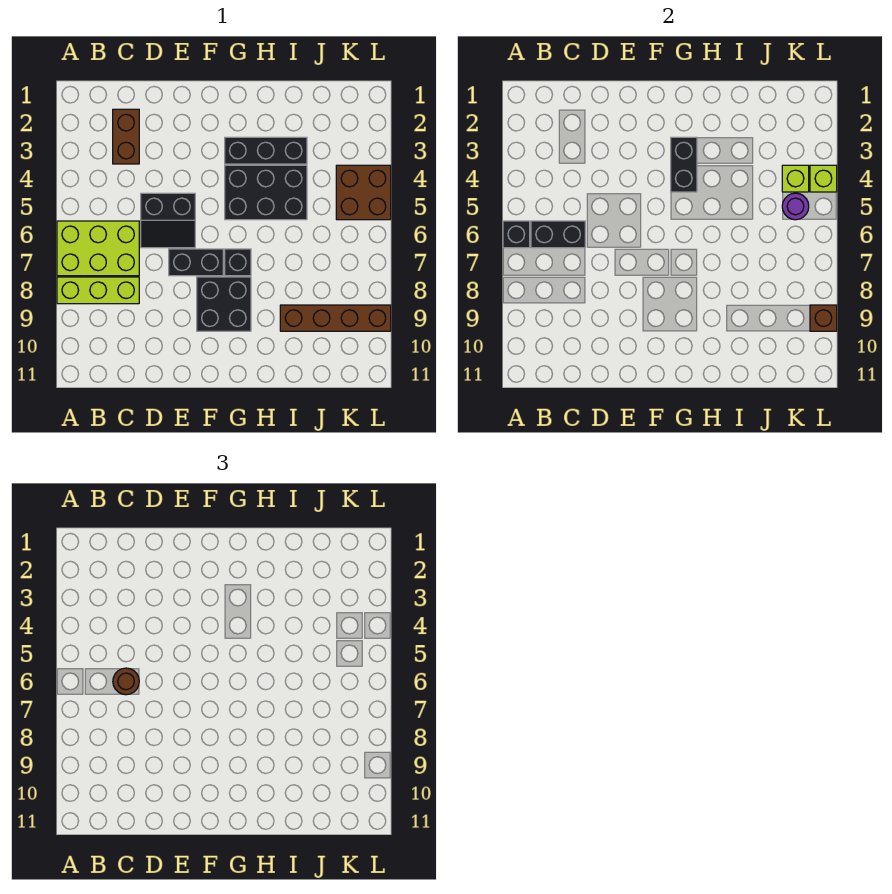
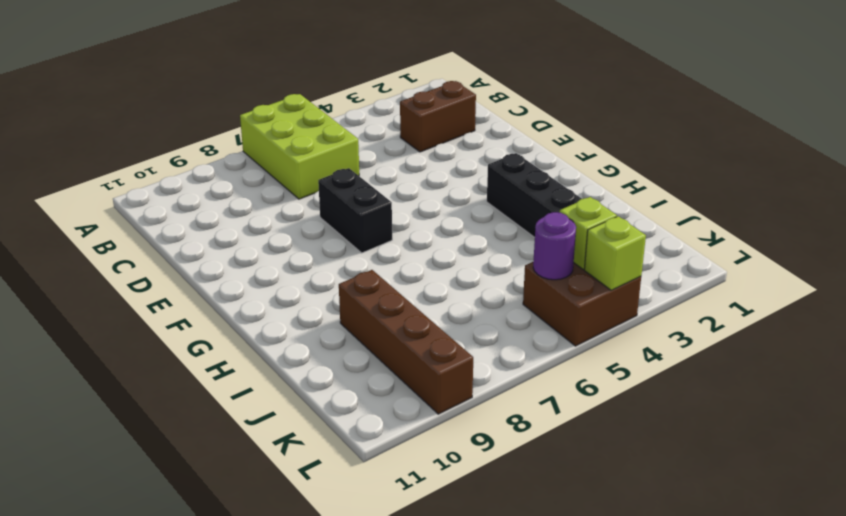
none -> lime 1x3 brick [57,277,139,304]
none -> black 2x2 slope [141,193,195,248]
none -> black 2x2 brick [197,277,251,331]

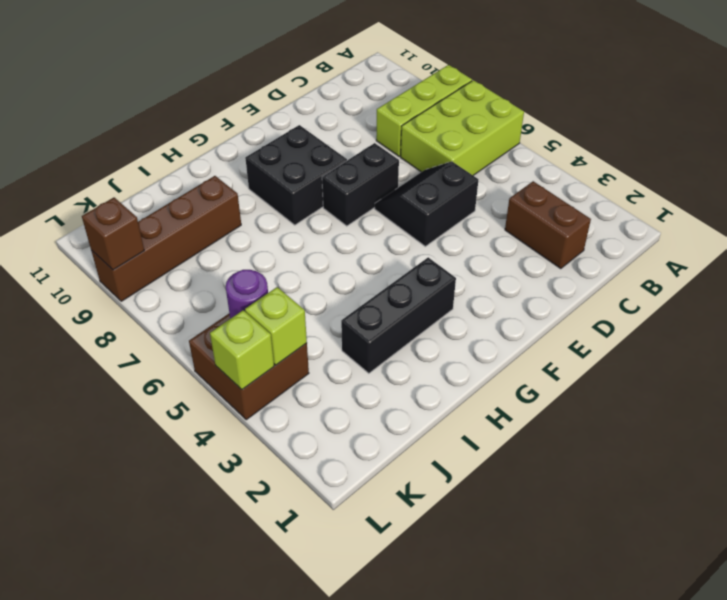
none -> black 2x3 brick [225,165,307,220]
none -> black 1x1 brick [225,249,251,276]
none -> black 1x1 brick [503,221,530,248]

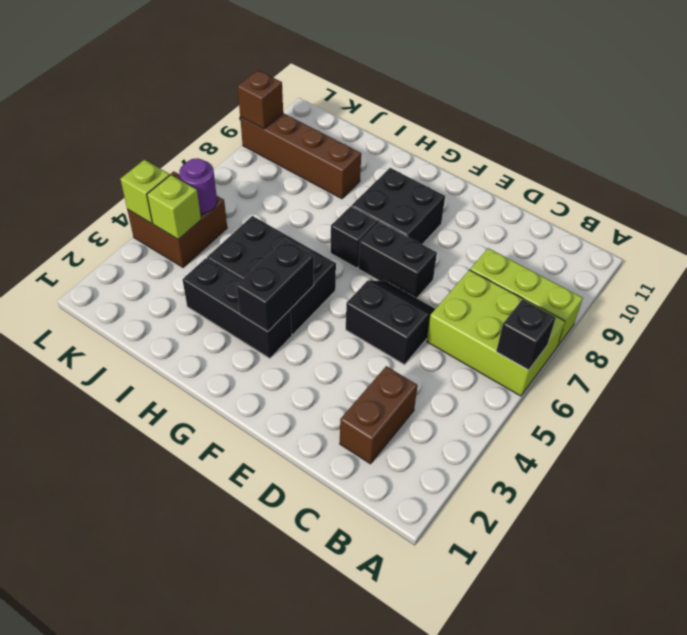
none -> black 1x2 brick [531,221,585,248]
none -> brown 1x1 round brick [113,668,139,695]

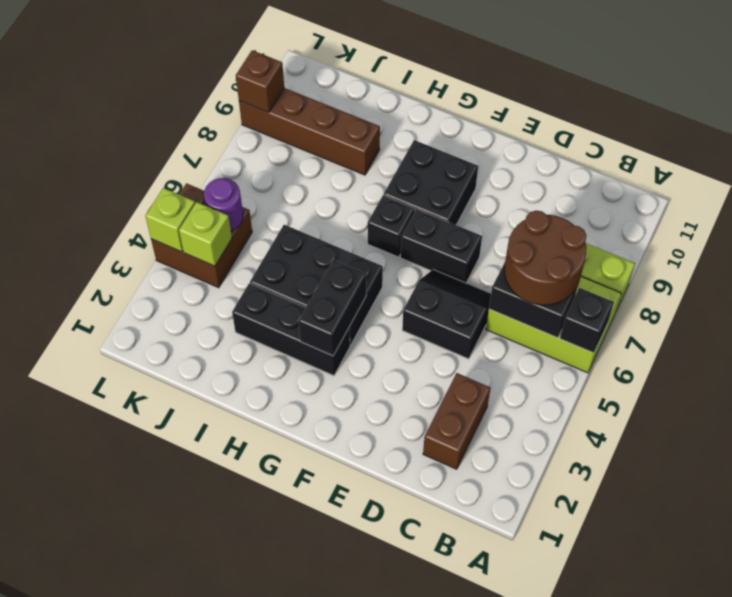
brown 2x2 round brick [504,211,586,305] -> brown 1x1 round brick [113,668,139,695]

